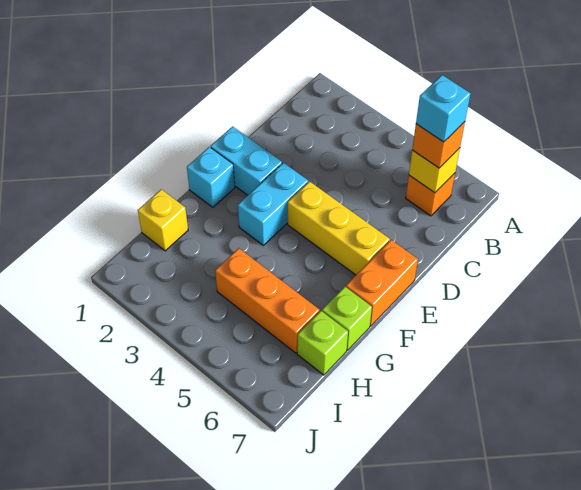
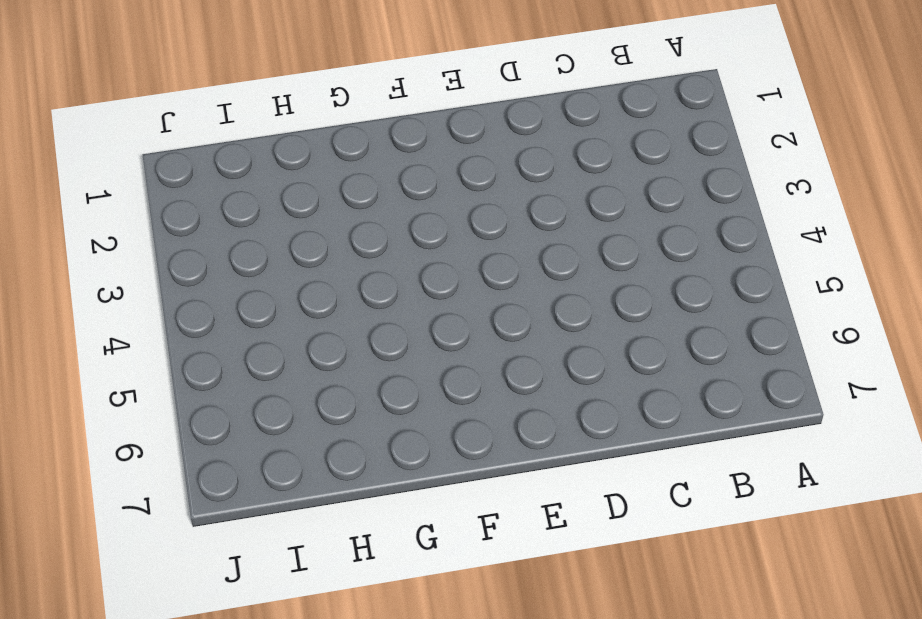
none -> orange 1x1 brick [406,173,455,216]
none -> cyan 1x2 brick [211,126,282,195]
none -> cyan 1x2 brick [238,163,308,245]

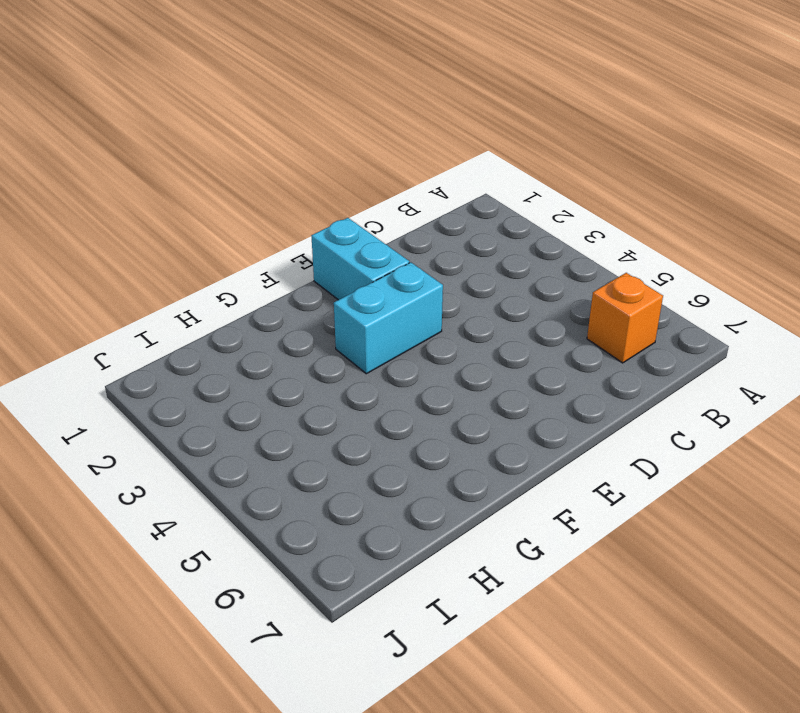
none -> yellow 1x3 brick [288,182,390,275]
none -> orange 1x2 brick [346,240,418,326]
none -> cyan 1x1 brick [187,147,235,207]

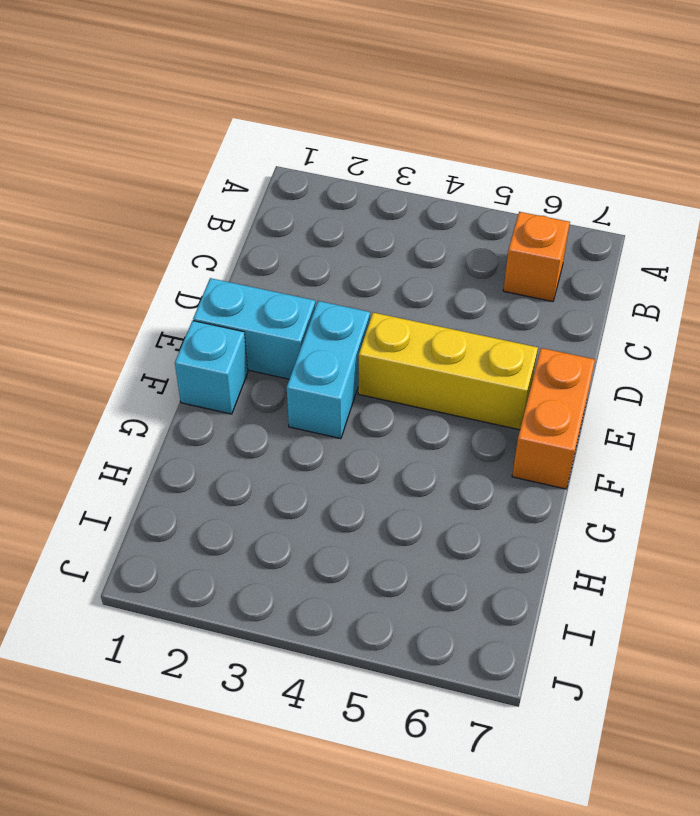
none -> lime 1x1 brick [322,287,372,350]
none -> yellow 1x1 brick [138,189,188,251]
none -> orange 1x3 brick [215,248,320,353]

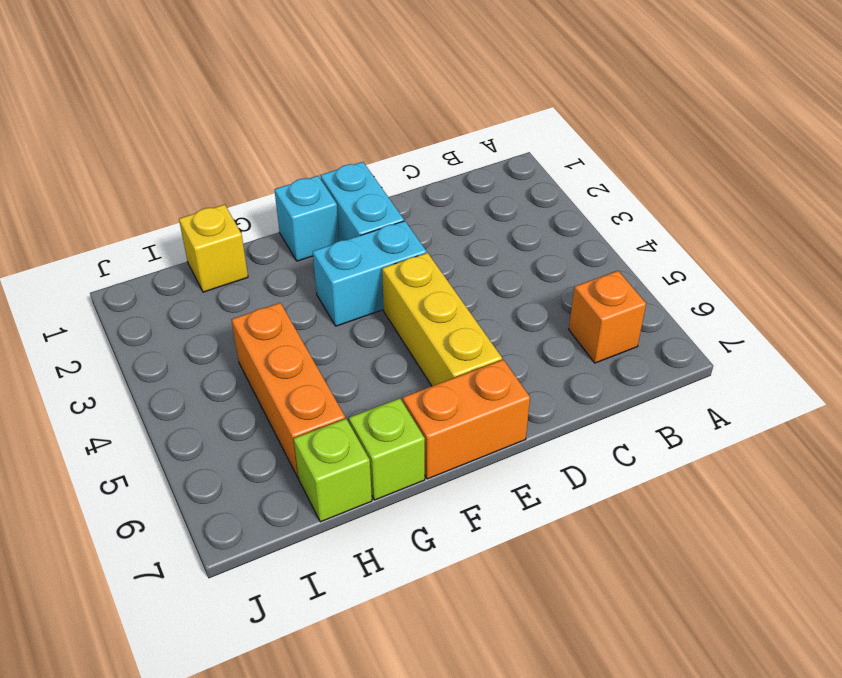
none -> yellow 1x1 brick [409,148,460,193]
none -> orange 1x1 brick [412,122,465,168]
none -> cyan 1x1 brick [416,75,470,142]

